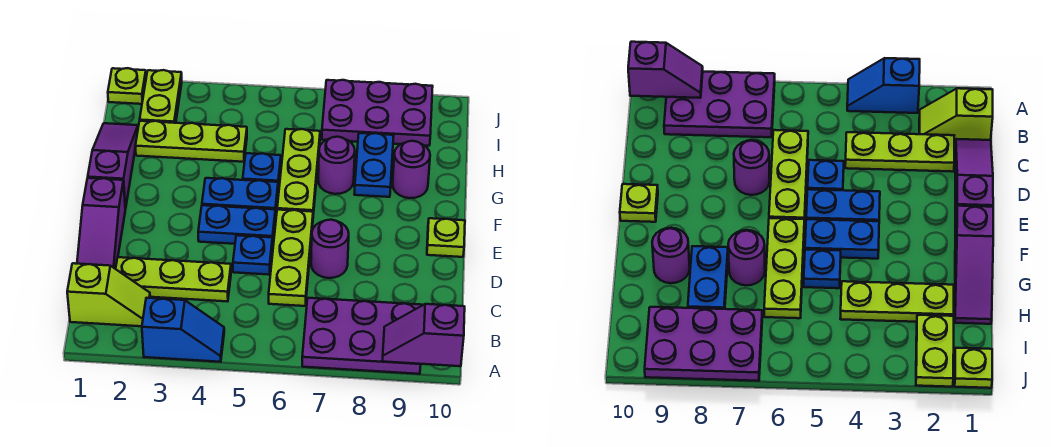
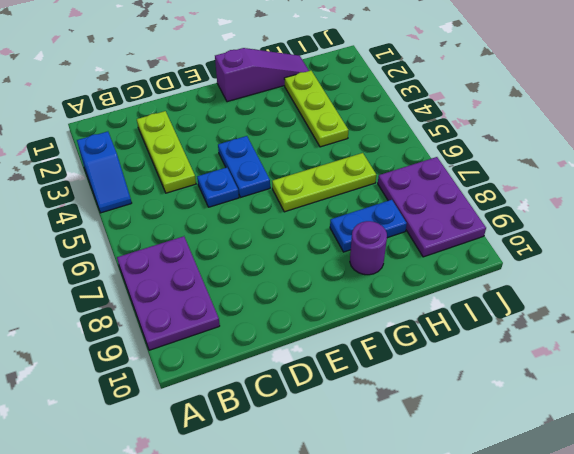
none -> lime 1x2 slope [67,263,150,326]
none -> purple 1x3 slope [77,178,125,269]
none -> lime 1x3 plate [269,210,313,306]

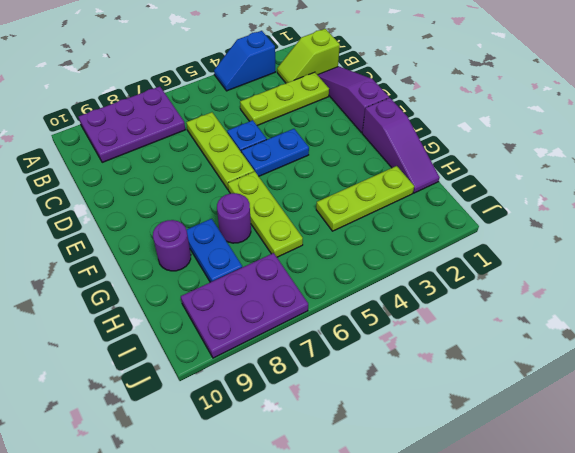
none -> purple 1x1 round brick [311,220,349,278]
none -> lime 1x1 plate [427,218,465,257]
none -> blue 1x2 plate [202,178,278,217]

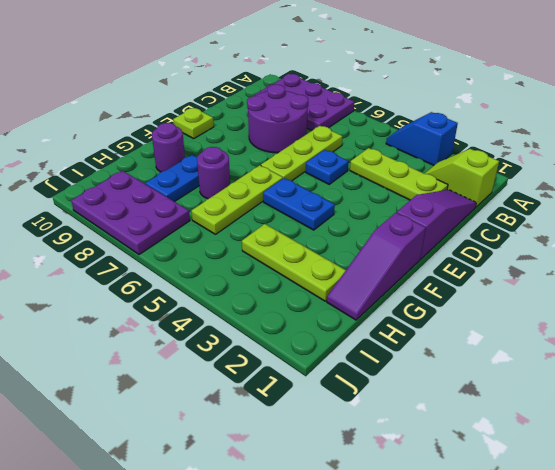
purple 2x2 round brick [247,85,308,153] -> purple 1x1 round brick [311,220,349,278]
none -> blue 1x2 plate [198,205,275,246]
none -> blue 1x1 plate [243,153,281,187]
none -> lime 1x2 plate [140,70,182,123]

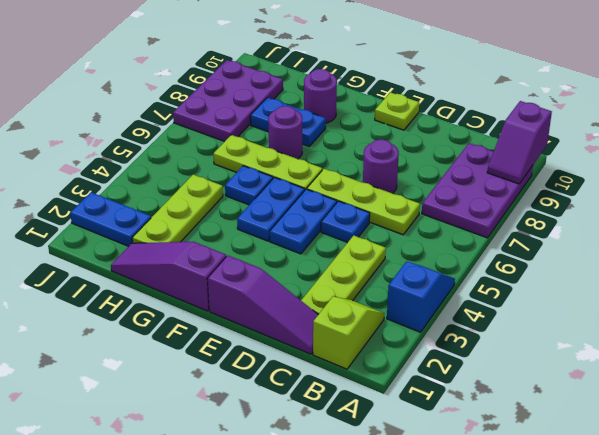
blue 1x2 plate [70,192,151,246] -> lime 1x2 plate [140,70,182,123]
none -> lime 1x1 plate [108,68,146,104]

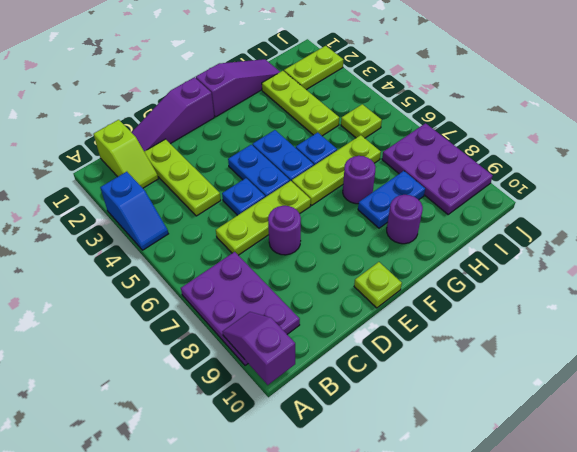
lime 1x1 plate [341,104,382,138] -> lime 1x1 plate moved to [108,68,146,104]

